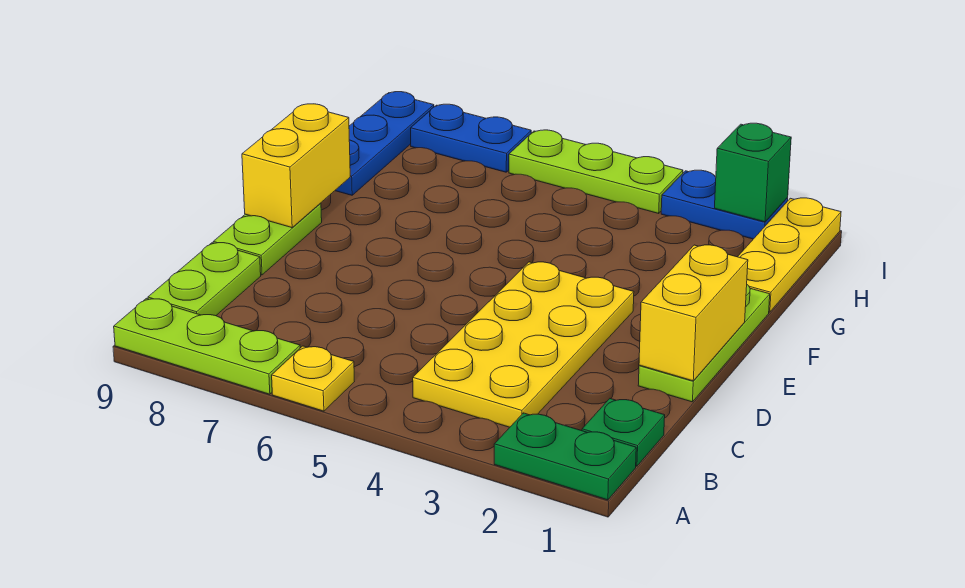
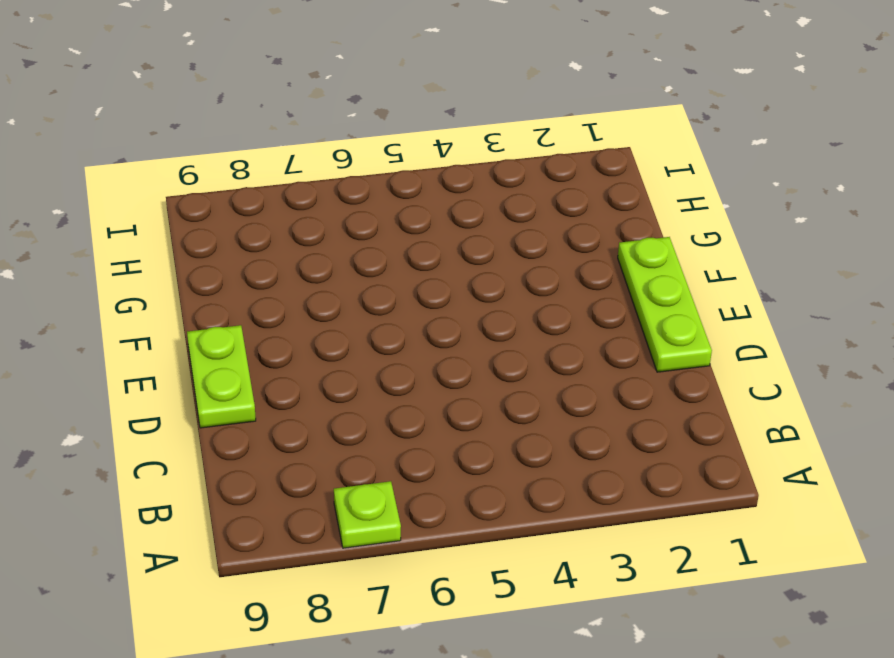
lime 1x1 plate [334,481,401,548] -> lime 1x3 plate [114,298,300,394]
none -> green 1x2 plate [494,413,636,500]
none -> yellow 1x1 plate [272,346,354,411]
none -> green 1x1 plate [582,399,665,466]

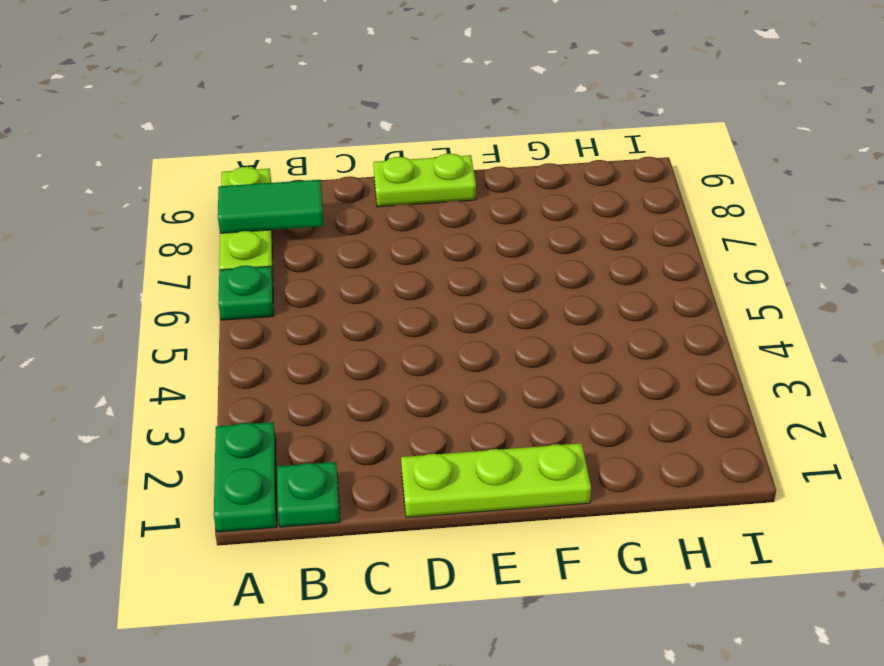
green 1x1 plate [219,265,274,320] -> yellow 1x1 plate [272,346,354,411]
green 1x2 tile [218,180,324,233] -> none
none -> yellow 2x4 plate [413,262,634,427]
none -> lime 1x2 plate [148,243,261,316]
none -> yellow 1x3 plate [738,198,841,312]

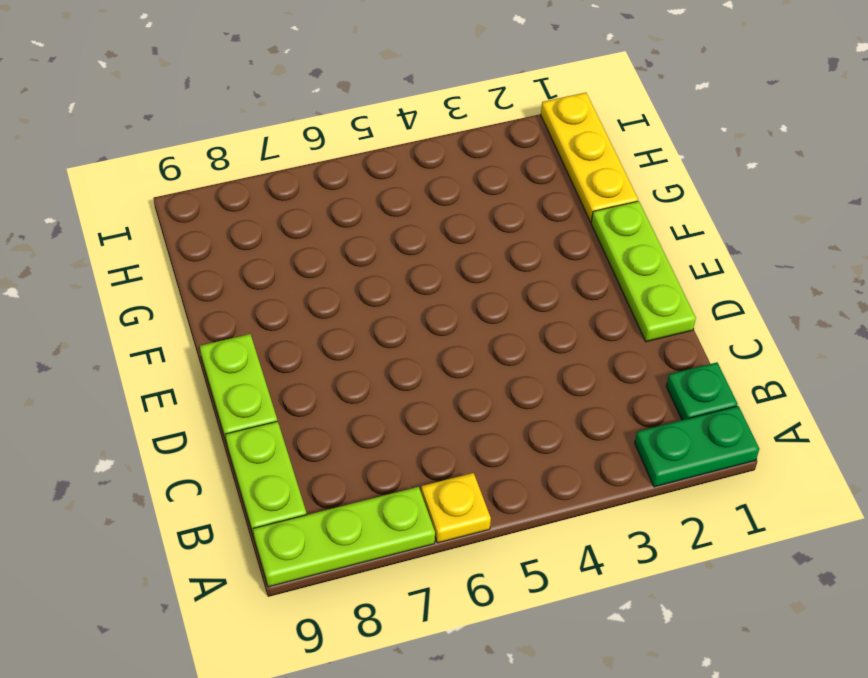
none -> yellow 2x4 plate [413,262,634,427]
none -> blue 1x3 plate [335,92,434,195]
none -> blue 1x2 plate [661,170,788,239]

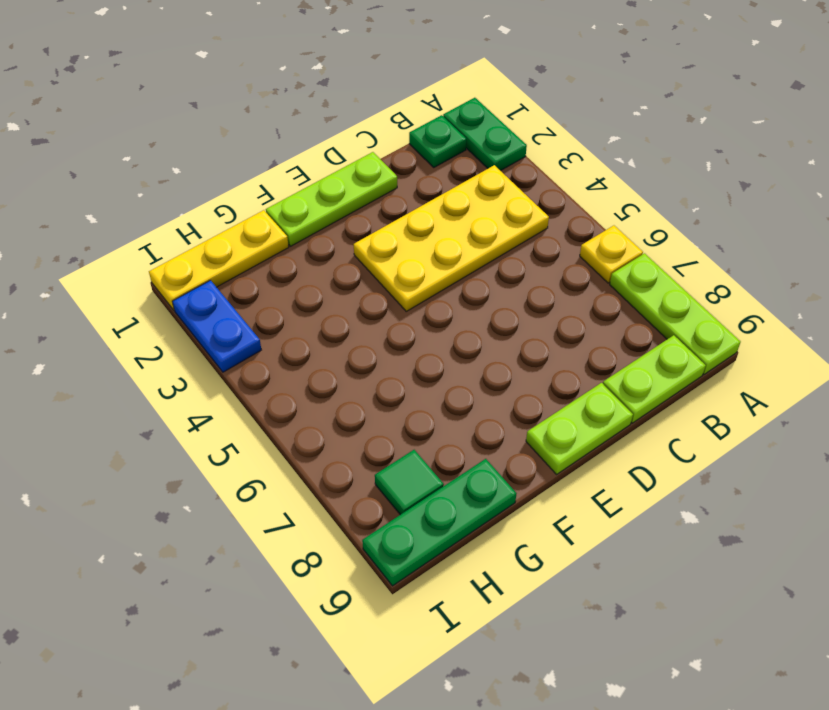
green 1x3 plate [362,459,517,586] -> blue 1x3 plate [335,92,434,195]
green 1x1 tile [375,450,444,515] -> none
none -> lime 1x3 plate [509,130,683,213]
none -> blue 1x2 plate [411,104,531,172]
none -> yellow 1x2 brick [639,245,748,381]

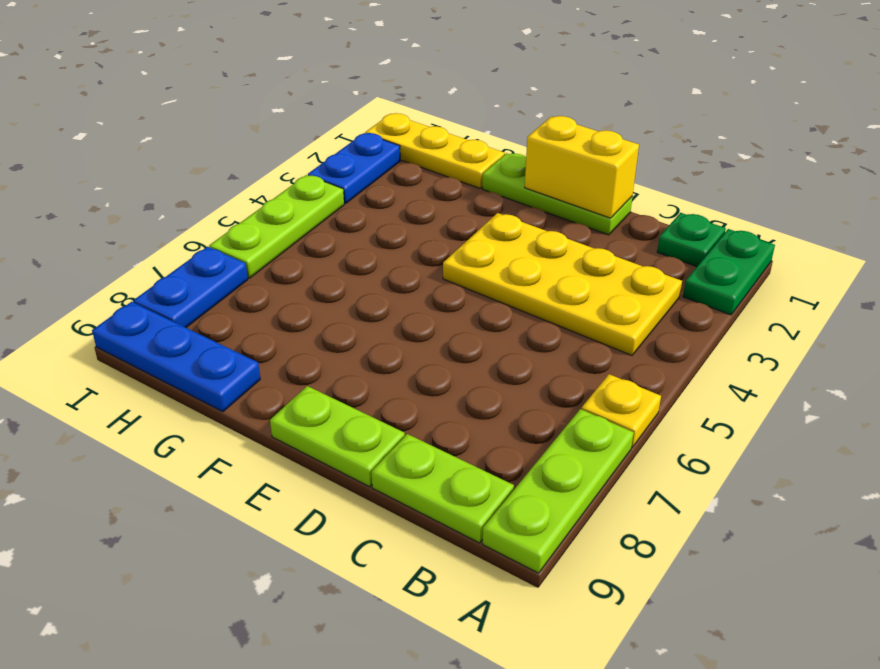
none -> yellow 1x2 brick [242,104,350,228]
none -> green 1x1 brick [715,123,791,222]

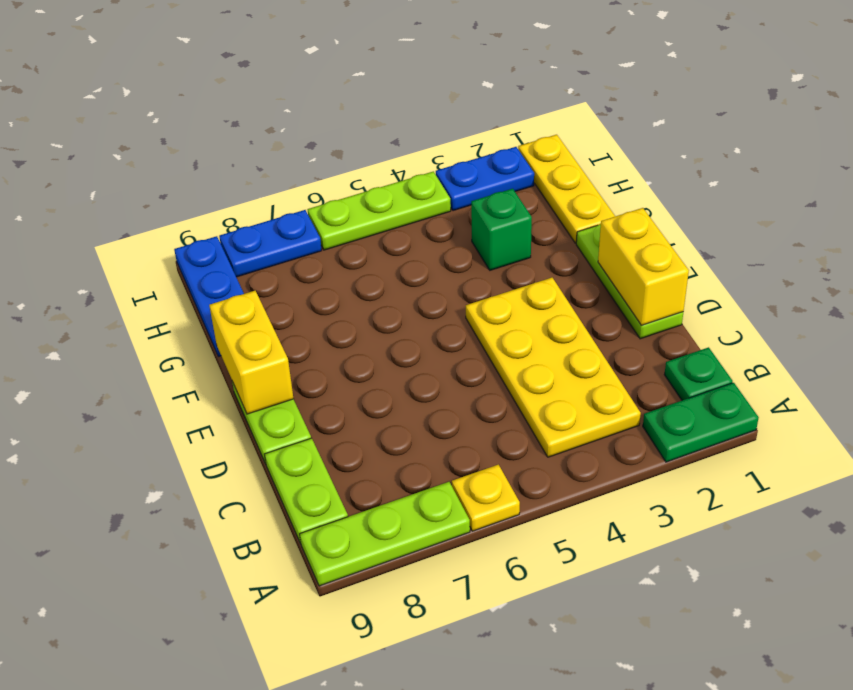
green 1x1 brick [471,189,532,270] -> green 1x1 brick moved to [715,123,791,222]

